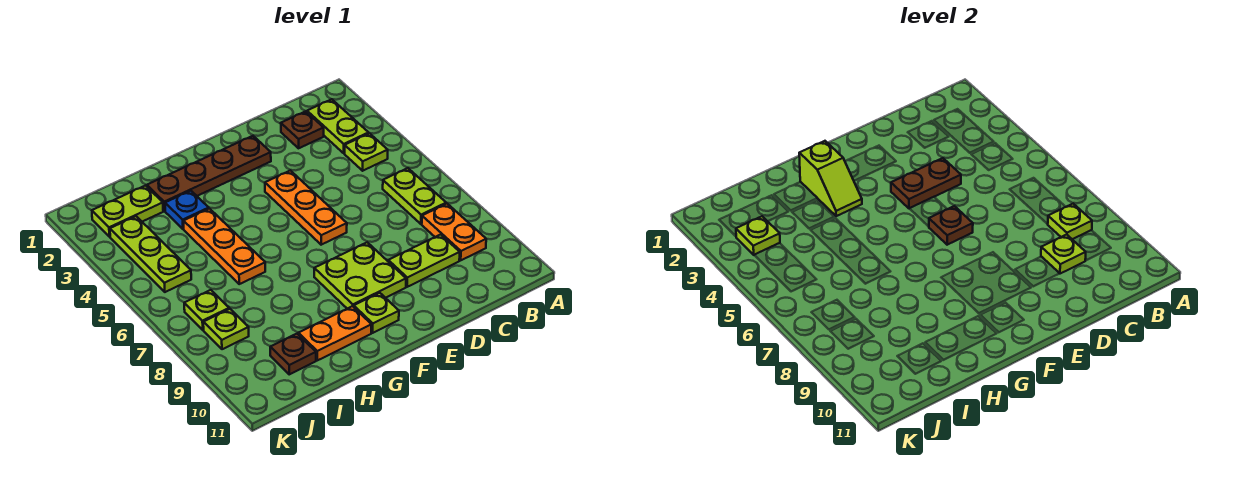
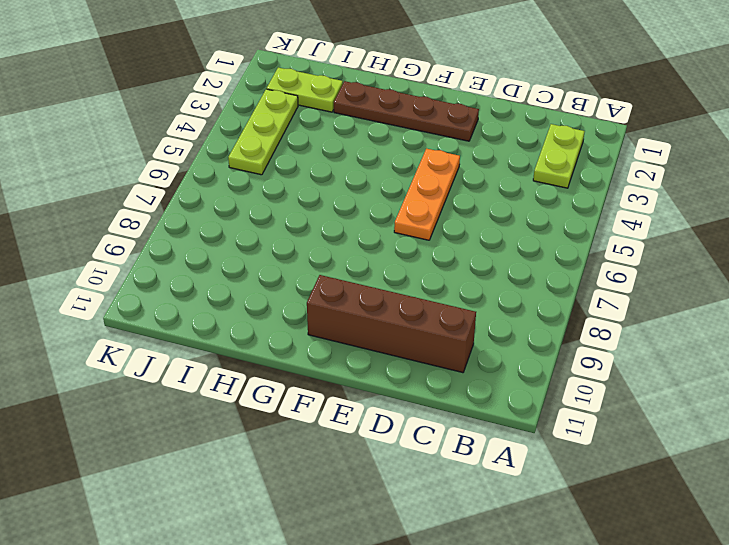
brown 1x4 brick [307,275,476,373] -> lime 1x1 plate [354,293,399,333]
none -> lime 1x1 plate [345,133,388,171]
none -> lime 1x2 plate [383,168,446,224]
none -> orange 1x2 plate [422,204,486,260]

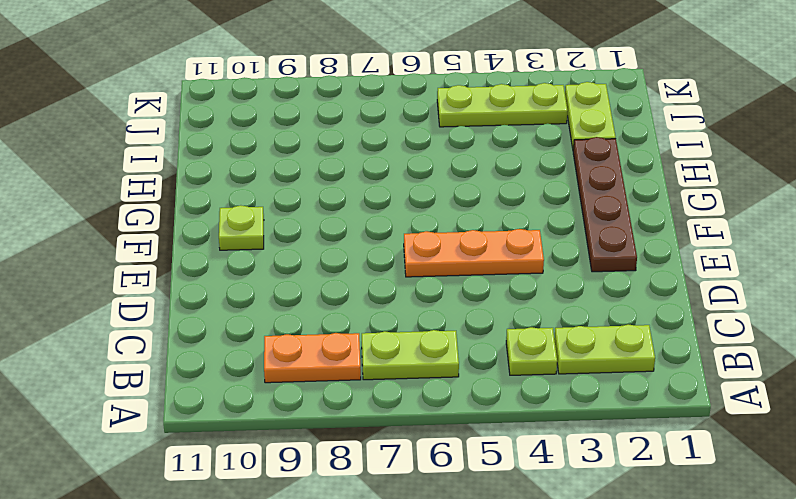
none -> brown 1x1 plate [281,111,324,148]
none -> lime 1x2 plate [388,235,460,287]
none -> lime 2x2 plate [314,242,406,309]

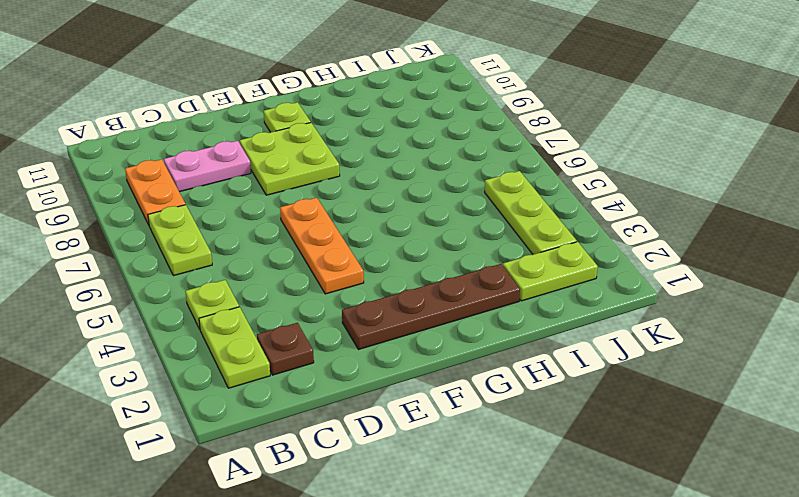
pink 1x2 plate [164,141,251,192] -> lime 1x2 plate [388,235,460,287]
none -> orange 1x2 plate [298,306,372,360]
none -> blue 1x1 plate [165,191,209,229]
none -> orange 1x3 plate [184,209,265,284]

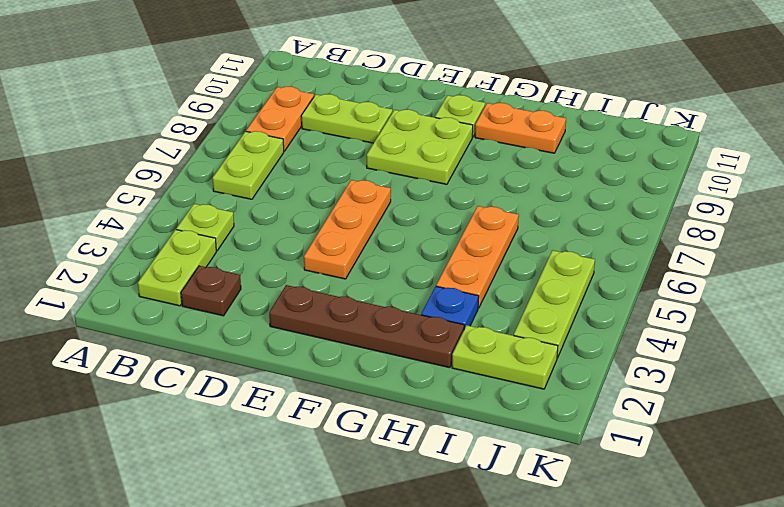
none -> brown 1x1 plate [270,334,316,374]
none -> lime 1x1 plate [184,290,229,330]
none -> lime 1x1 plate [203,309,249,349]

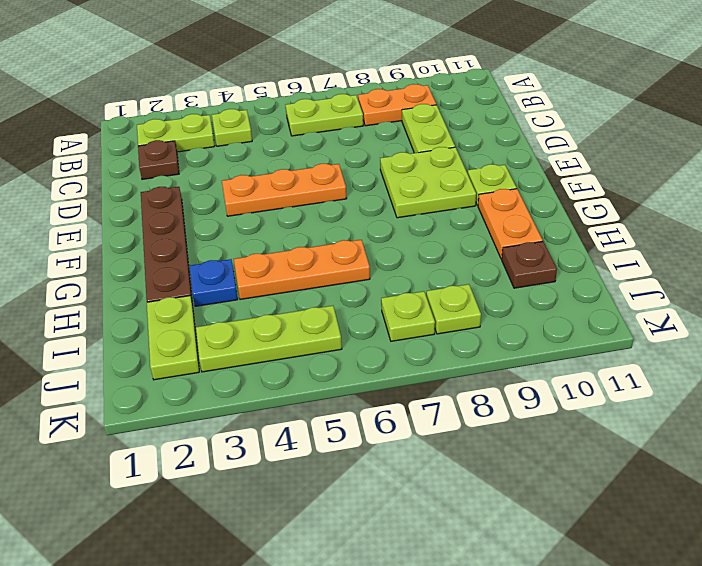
none -> lime 1x1 plate [1048,204,1092,239]
none -> lime 1x1 plate [1041,235,1086,274]
none -> brown 1x2 plate [891,158,961,209]

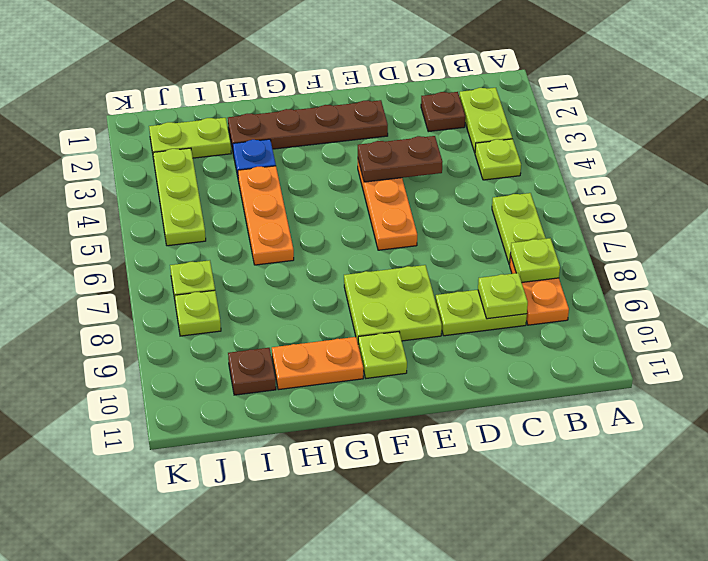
none -> brown 1x1 plate [929,206,973,245]
none -> lime 1x2 slope [799,141,862,216]
none -> lime 1x1 plate [736,216,780,255]

